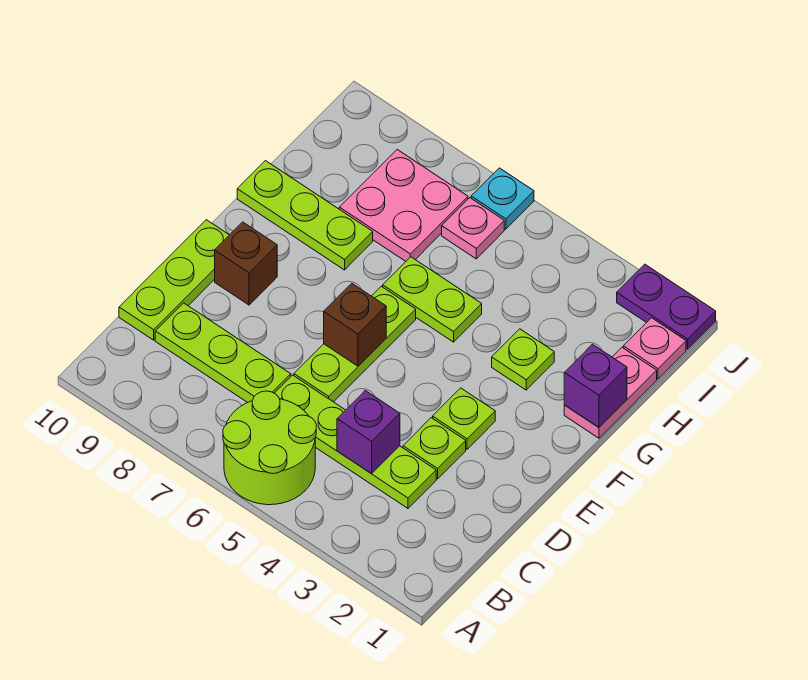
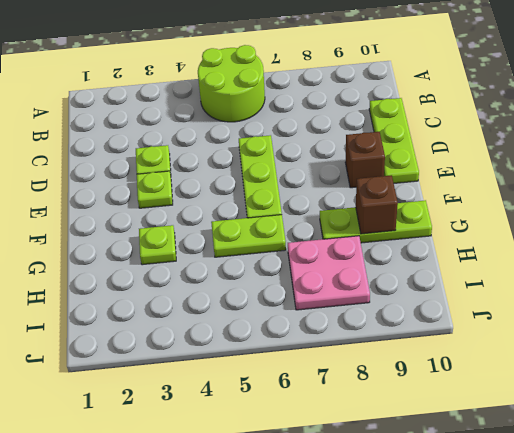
brown 1x1 brick [356,175,398,234] -> brown 1x1 brick moved to [324,283,386,366]
none -> lime 1x4 plate [275,375,436,508]
none -> lime 1x3 plate [155,303,291,403]
none -> pink 1x2 plate [564,348,657,438]

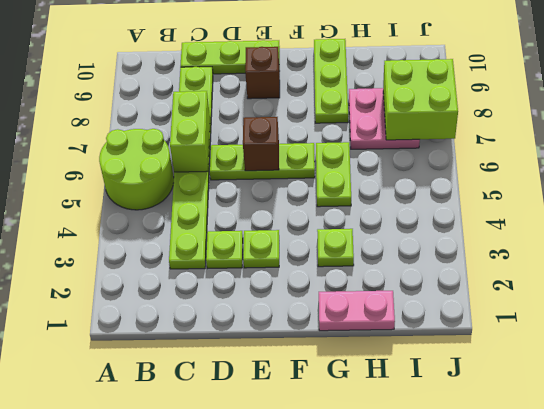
lime 1x2 brick [170,91,210,172] -> none
lime 2x2 brick [383,59,458,140] -> none
none -> pink 1x1 plate [623,318,686,379]
none -> pink 1x1 plate [442,198,504,259]
none -> purple 1x2 plate [617,264,716,349]

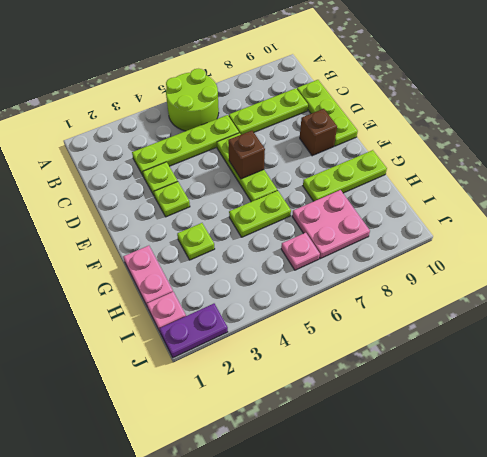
none -> cyan 1x1 plate [471,168,534,229]
none -> purple 1x1 brick [337,391,400,474]
none -> purple 1x1 brick [564,344,627,427]

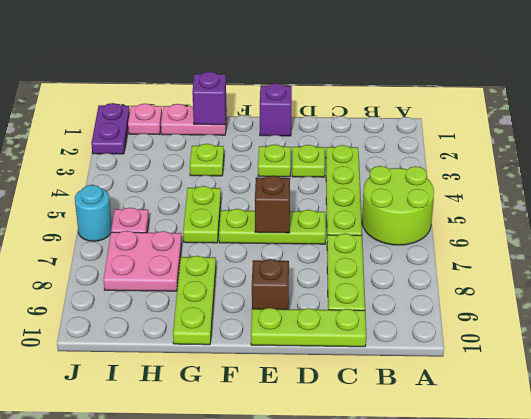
purple 1x1 brick [260,83,292,136] -> purple 1x1 brick moved to [337,391,400,474]
cyan 1x1 round brick [75,185,112,241] -> cyan 1x1 plate [471,168,534,229]

